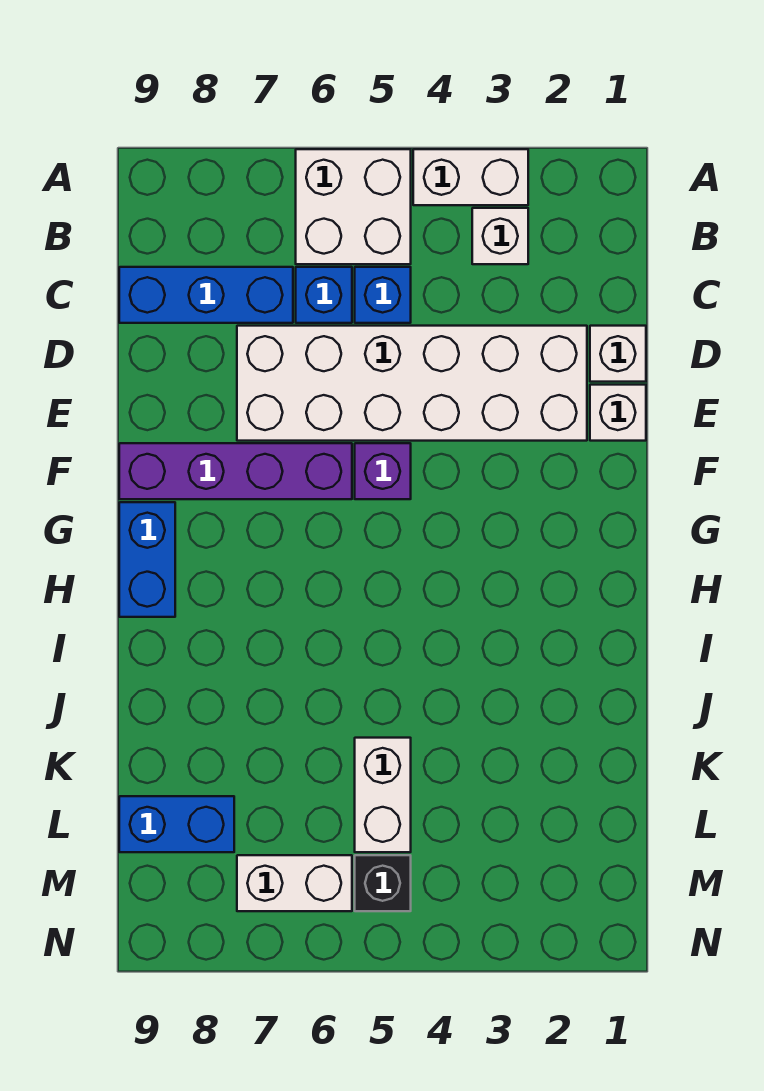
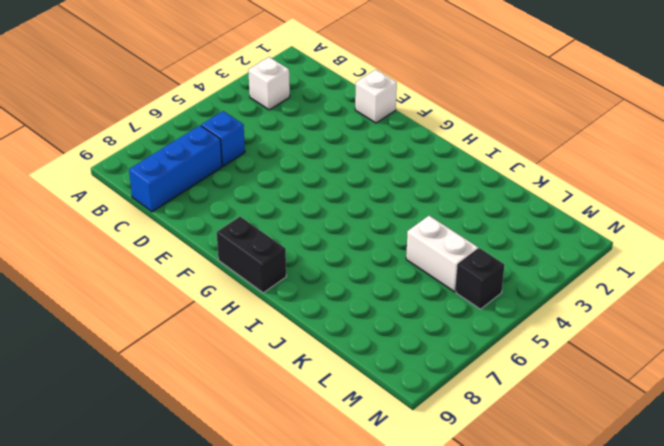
black 1x2 brick [217,217,286,293] -> blue 1x2 brick [119,502,175,617]
none -> white 1x2 brick [413,149,528,205]
none -> white 2x2 brick [296,149,411,264]
none -> blue 1x1 brick [355,267,411,323]

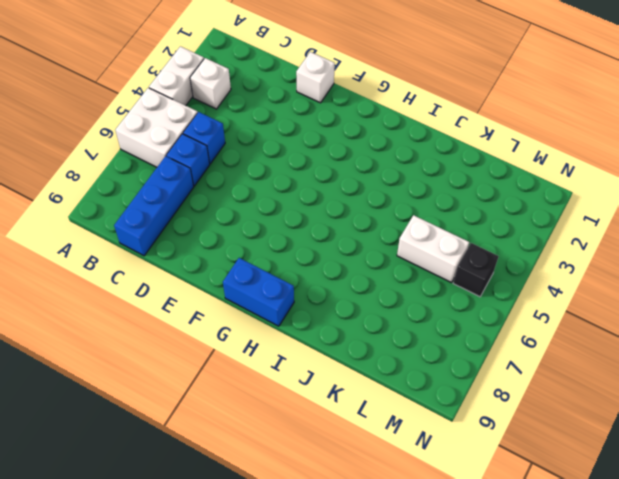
none -> white 1x1 brick [590,326,646,382]
none -> white 2x6 brick [237,326,587,441]
none -> purple 1x1 brick [355,443,411,499]

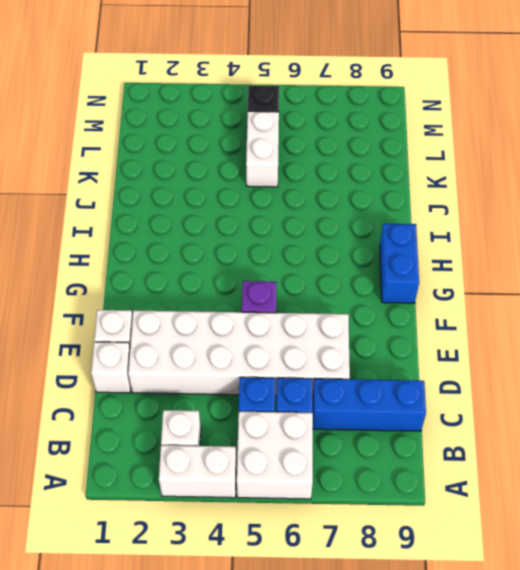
none -> purple 1x4 brick [119,443,352,499]
none -> blue 1x2 brick [119,796,234,852]
none -> white 1x2 brick [237,855,352,911]

